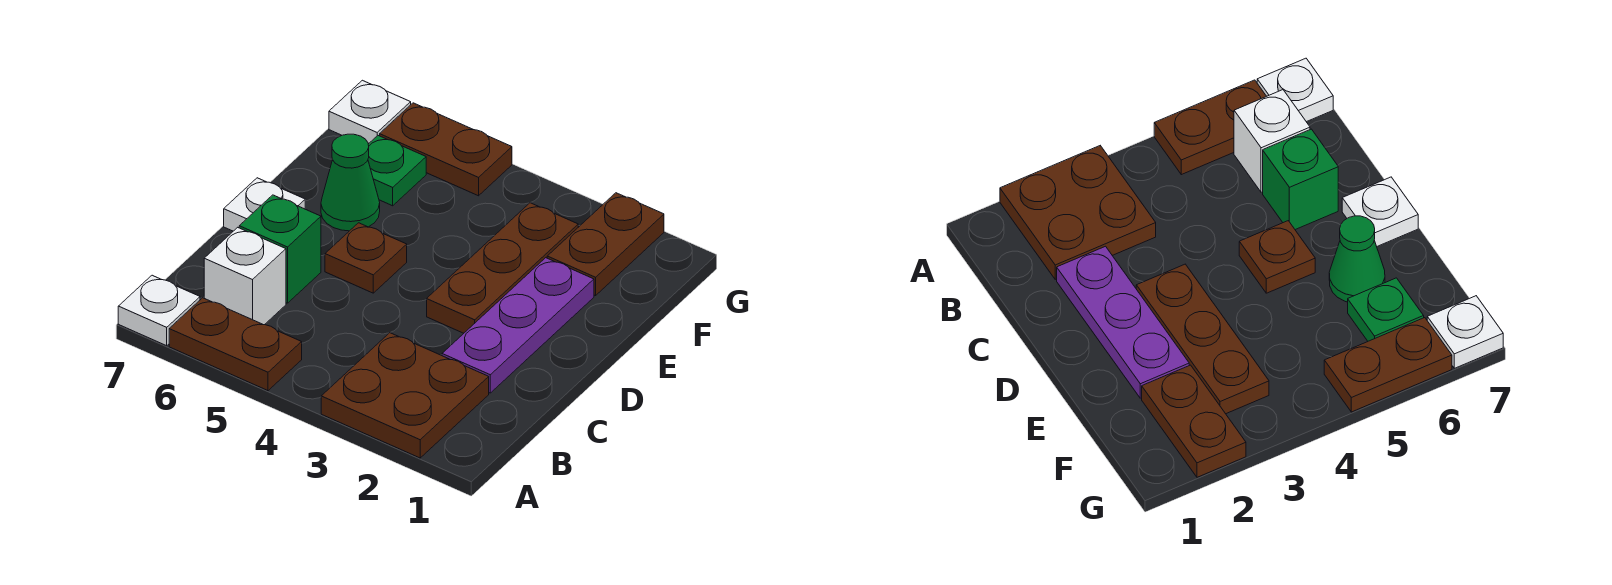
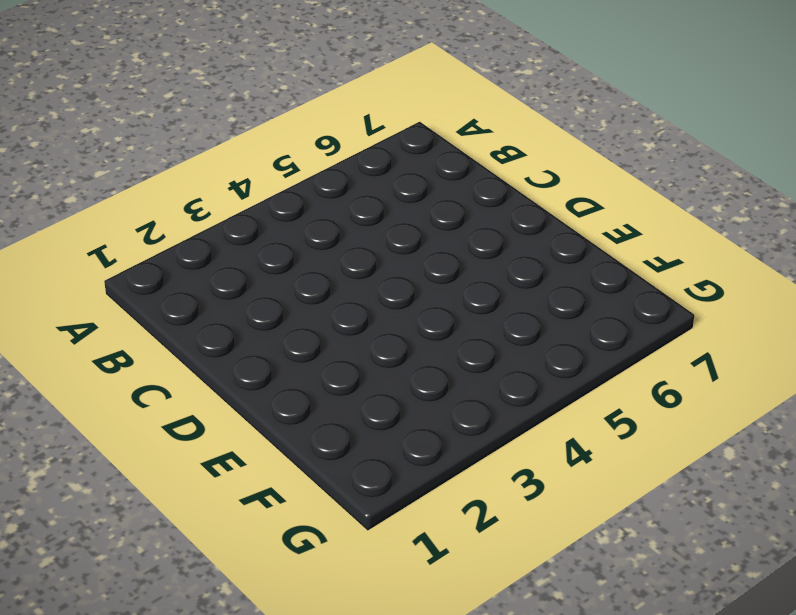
none -> brown 2x2 plate [321,333,489,458]
none -> brown 1x2 plate [169,298,302,391]
none -> white 1x1 plate [118,275,200,346]

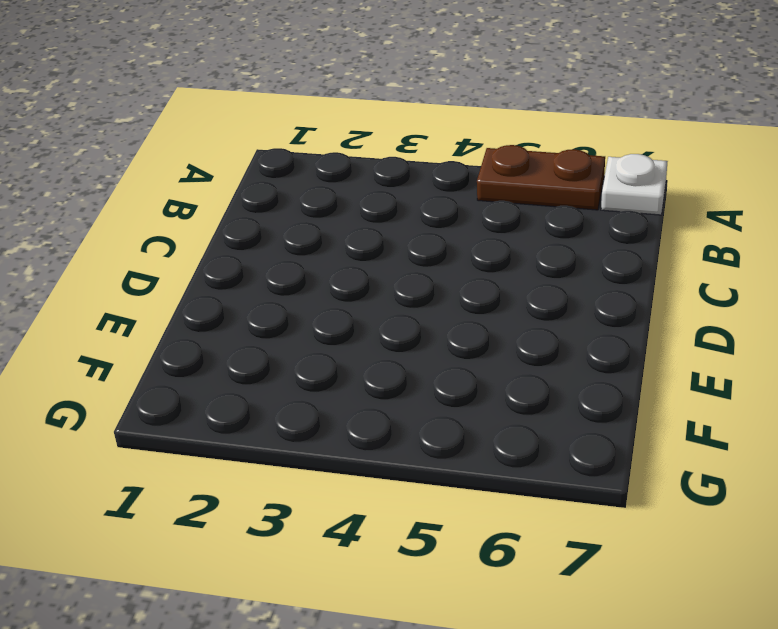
none -> brown 2x2 plate [321,333,489,458]
none -> white 1x1 brick [204,227,286,325]
none -> purple 1x3 plate [442,258,594,393]

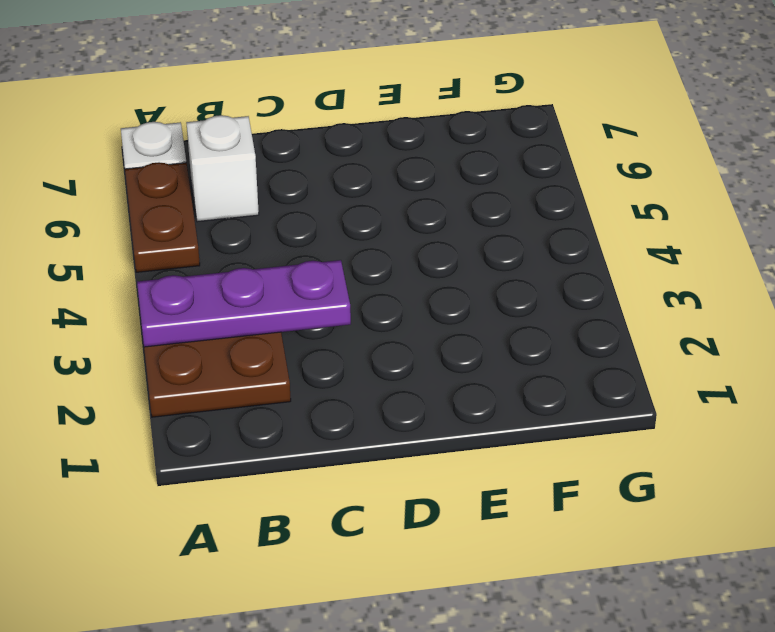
purple 1x3 plate [137,260,351,347] -> purple 1x3 plate moved to [442,258,594,393]
none -> green 1x1 brick [239,195,321,303]
none -> brown 1x3 plate [427,203,578,333]
none -> brown 1x1 plate [325,223,407,293]

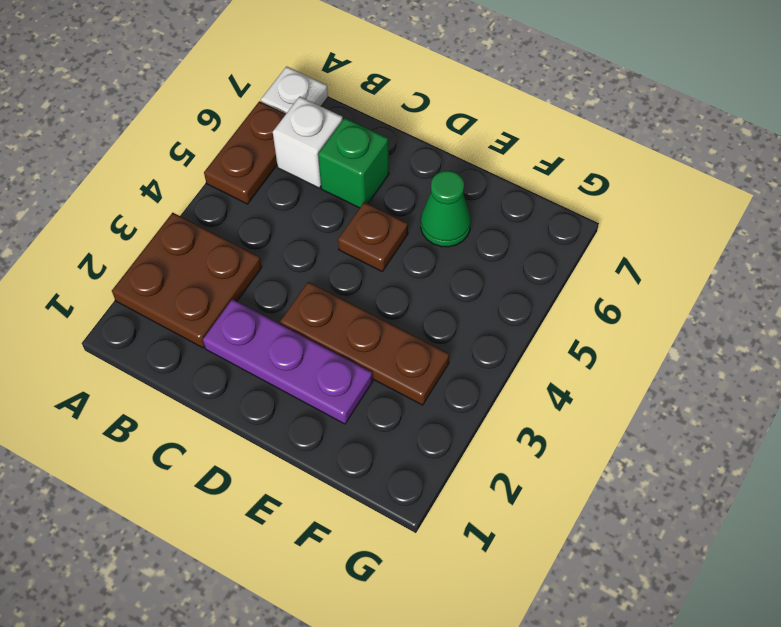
none -> white 1x1 plate [224,178,305,231]
none -> brown 1x2 plate [547,193,664,296]
none -> green 1x1 plate [368,136,426,206]

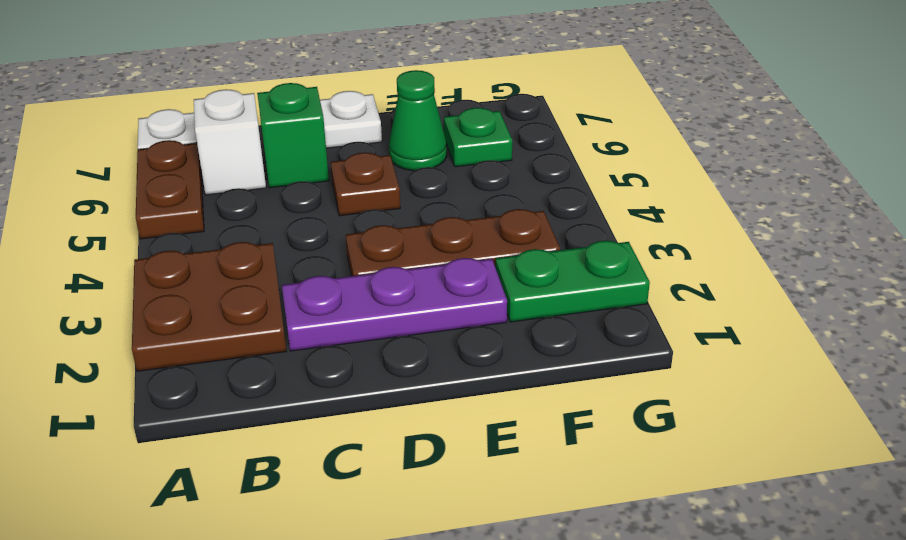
green 1x2 plate [495,241,650,322] -> brown 1x2 plate [547,193,664,296]
none -> brown 1x2 plate [380,103,512,196]
none -> white 1x1 plate [329,80,411,144]

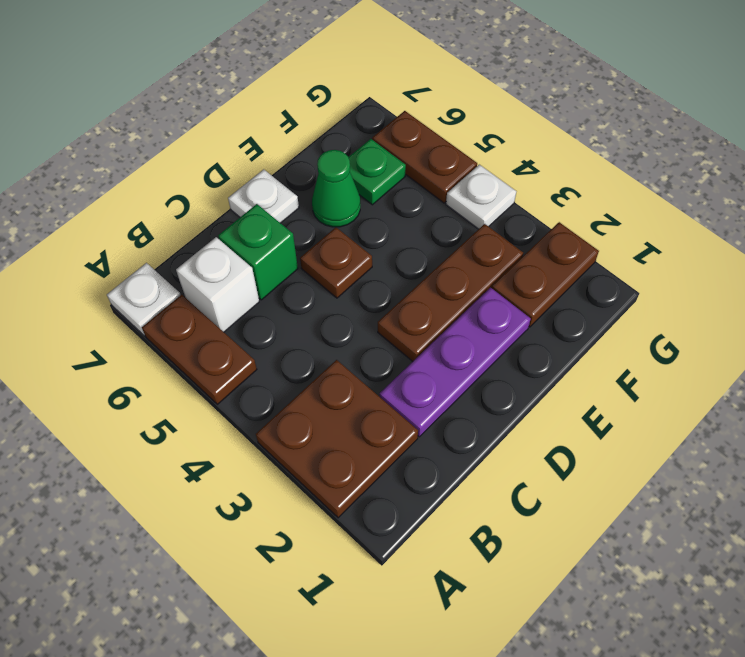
white 1x1 plate [446,165,516,229] -> white 1x1 plate moved to [329,80,411,144]

